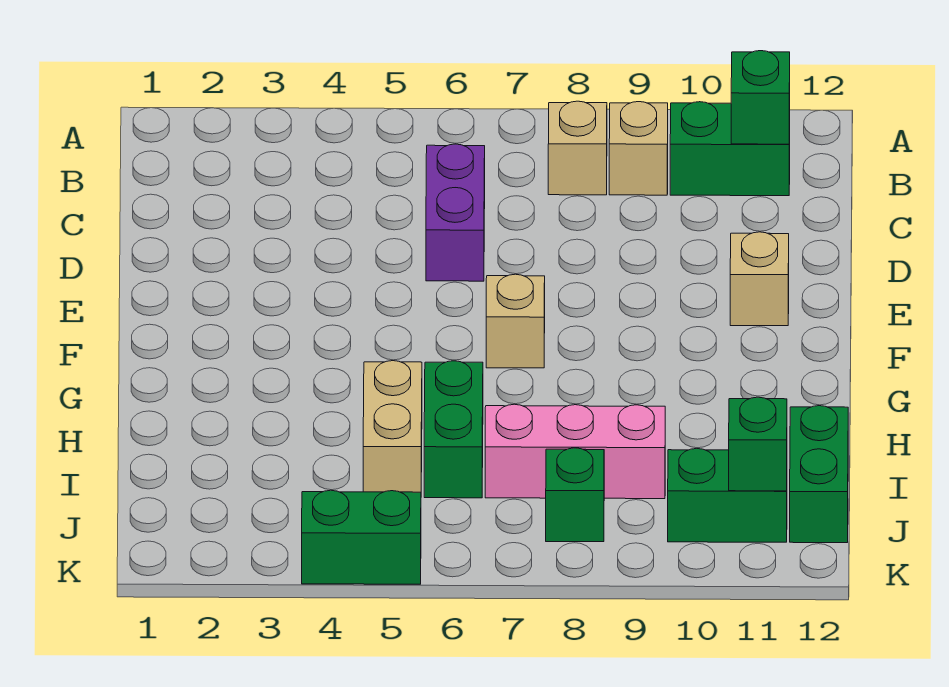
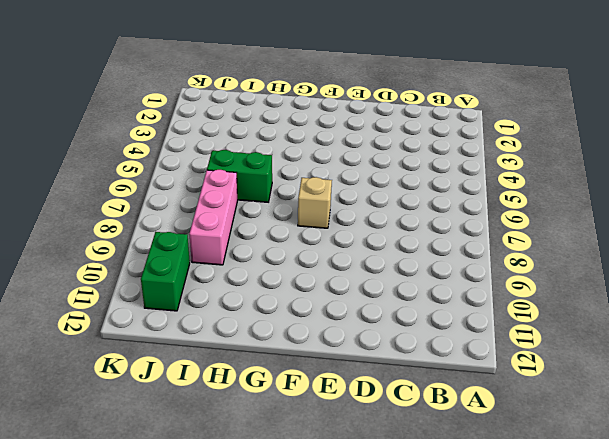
none -> tan 1x1 brick [548,101,607,195]
none -> tan 1x1 brick [609,102,668,195]
none -> green 1x2 brick [670,102,790,196]

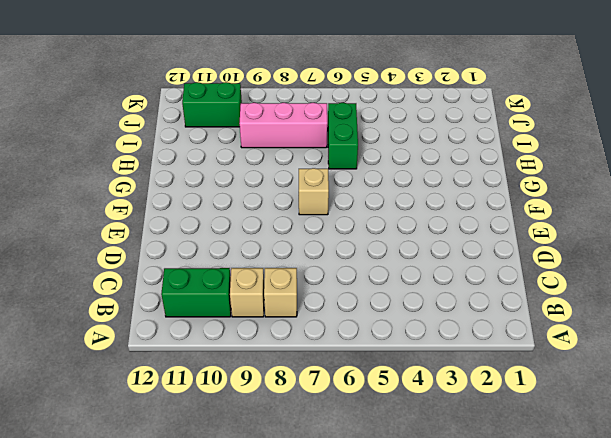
none -> purple 1x2 brick [426,144,485,281]
none -> tan 1x1 brick [730,232,789,326]
none -> tan 1x2 brick [363,361,422,492]

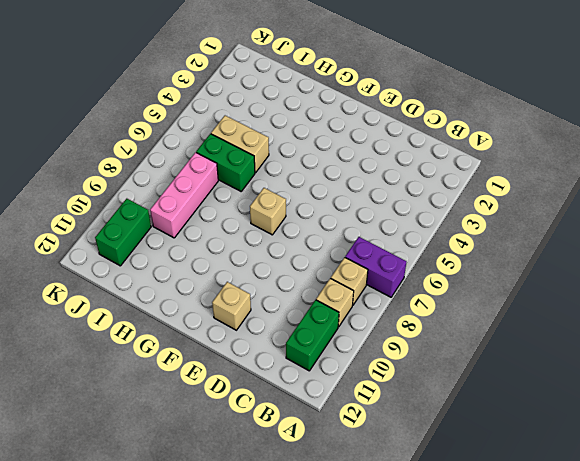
purple 1x2 brick [345,237,407,297] -> purple 1x2 brick moved to [426,144,485,281]
none -> green 1x2 brick [790,406,848,543]
none -> green 1x1 brick [546,448,604,542]
none -> green 1x2 brick [302,490,421,584]

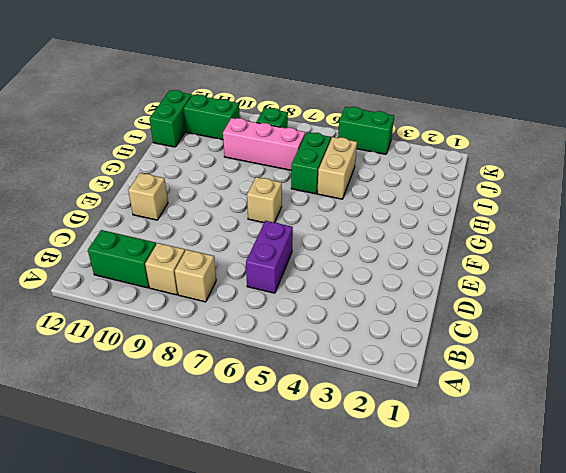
none -> green 1x1 brick [731,51,790,144]
none -> green 1x1 brick [729,397,787,491]

